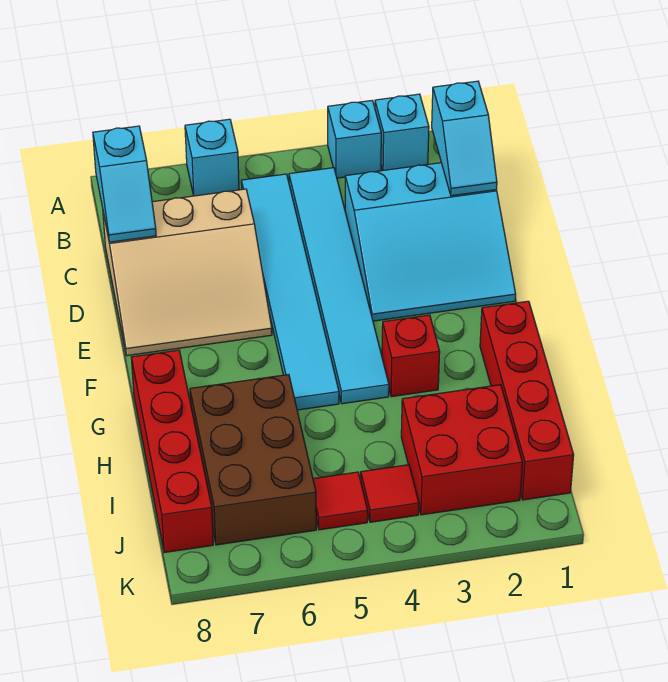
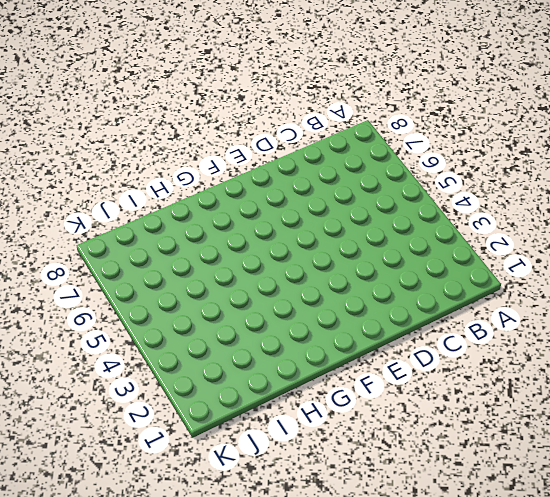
none -> cyan 1x1 brick [375,94,429,170]
none -> cyan 1x1 brick [328,101,381,178]
none -> cyan 1x1 brick [185,119,239,196]

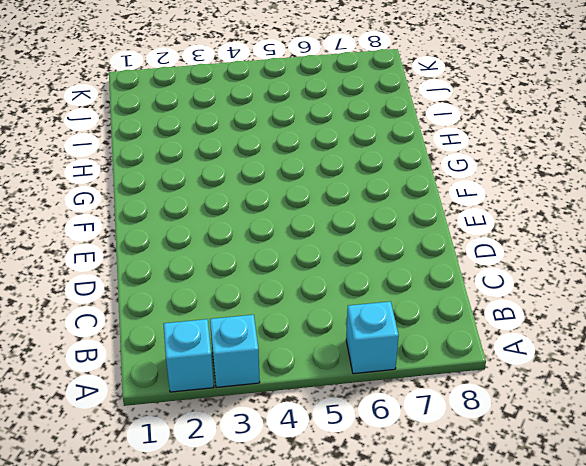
none -> cyan 1x6 tile [289,168,389,404]
none -> cyan 1x6 tile [241,174,339,410]
none -> cyan 3x3 slope [345,163,516,321]

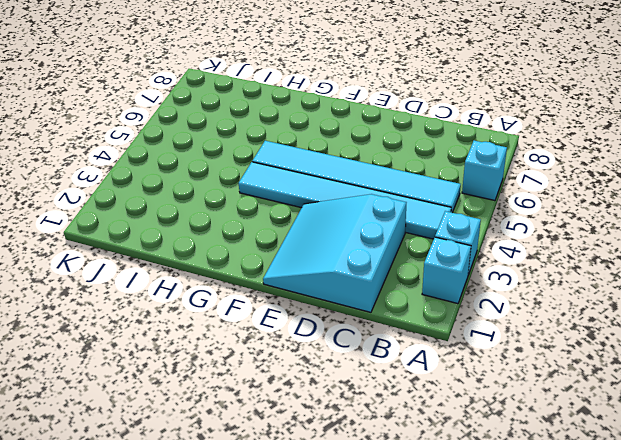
none -> tan 3x3 slope [103,189,272,356]
none -> red 1x4 brick [480,301,574,500]
none -> red 1x1 brick [382,315,440,397]

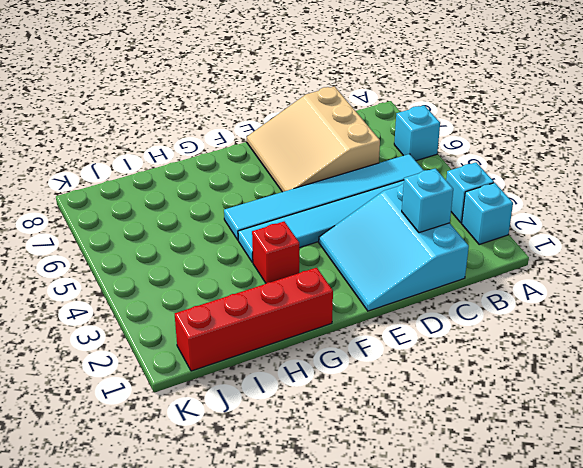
cyan 1x1 brick [402,168,453,233] -> none
none -> red 1x4 brick [131,350,213,553]
none -> brown 2x3 brick [190,375,316,545]
none -> red 2x2 brick [401,385,522,515]

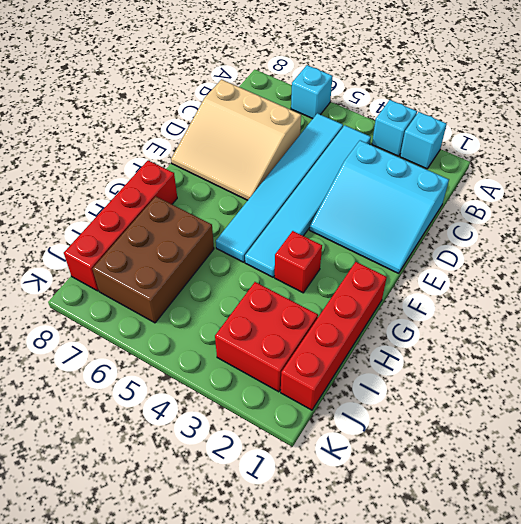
none -> red 1x1 tile [361,465,419,522]
none -> red 1x1 tile [313,472,368,530]
none -> cyan 1x2 slope [432,81,497,196]

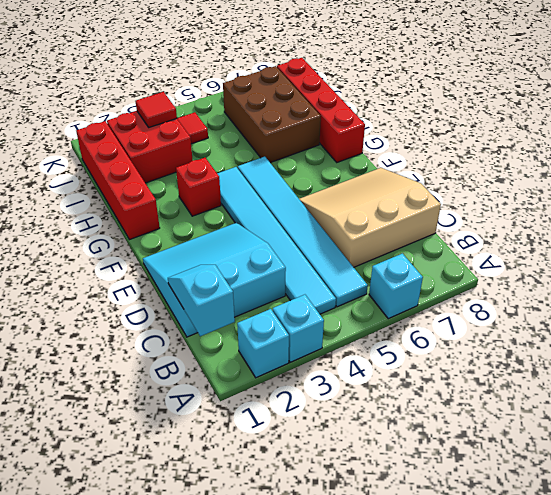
red 1x1 tile [135,92,177,127] -> red 1x1 tile moved to [313,472,368,530]
none -> cyan 1x2 slope [93,126,156,242]

